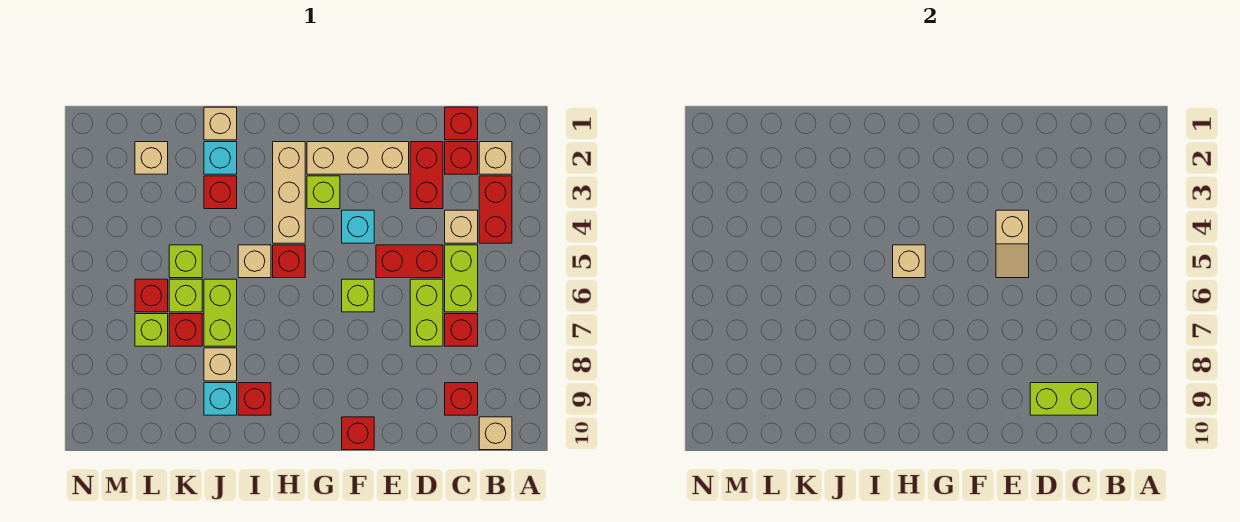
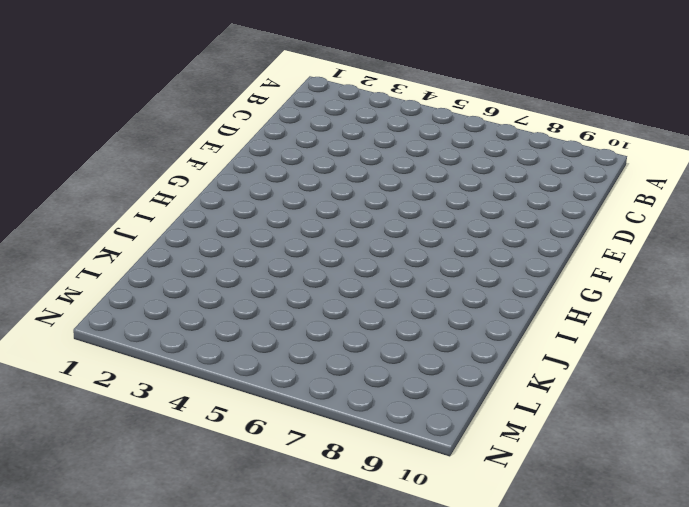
none -> tan 1x1 brick [479,142,512,174]
none -> red 1x2 brick [479,176,512,243]
none -> tan 1x1 brick [479,417,512,450]
none -> red 1x1 brick [445,107,478,140]

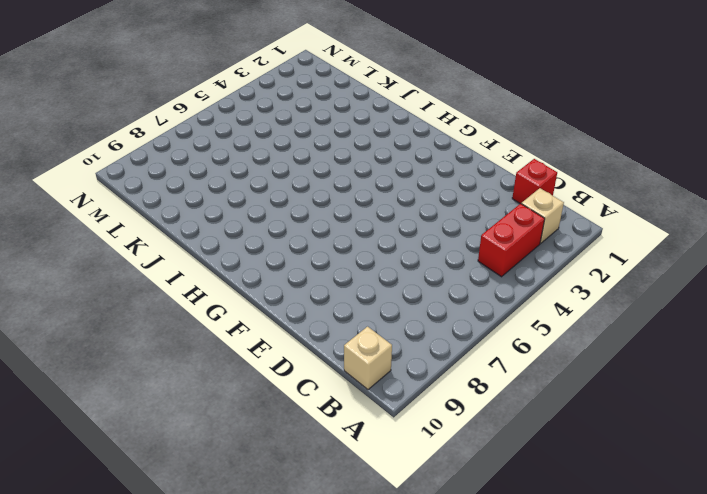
none -> red 1x1 brick [445,142,478,174]
none -> tan 1x1 brick [445,210,478,243]
none -> lime 1x2 brick [445,245,478,312]
none -> red 1x1 brick [445,314,478,346]

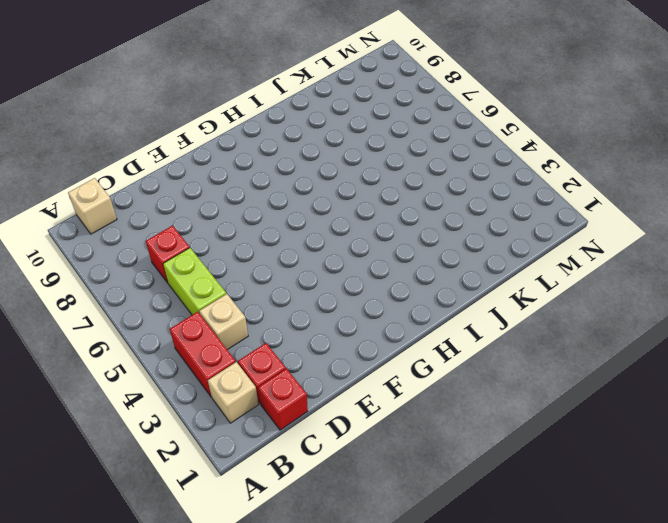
none -> red 1x1 brick [445,383,478,415]
none -> red 1x2 brick [410,142,443,209]
none -> red 1x2 brick [376,245,443,278]
none -> lime 1x2 brick [410,279,443,346]

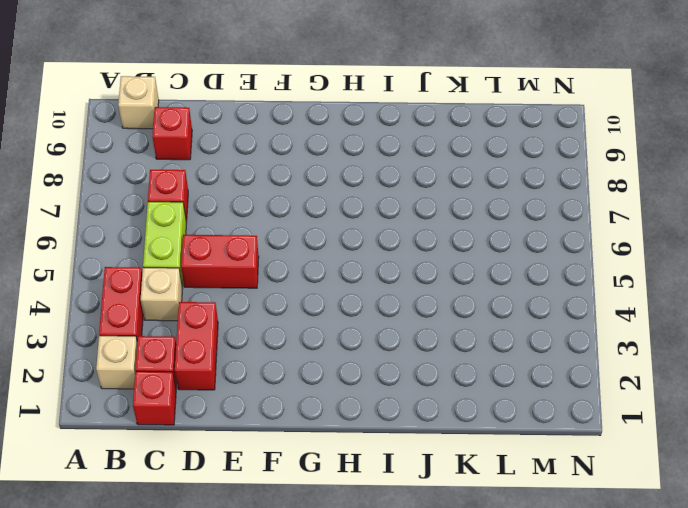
none -> lime 1x2 brick [410,279,443,346]
none -> tan 1x3 brick [307,142,409,174]
none -> cyan 1x1 brick [342,210,374,243]
none -> lime 1x1 brick [342,279,374,312]

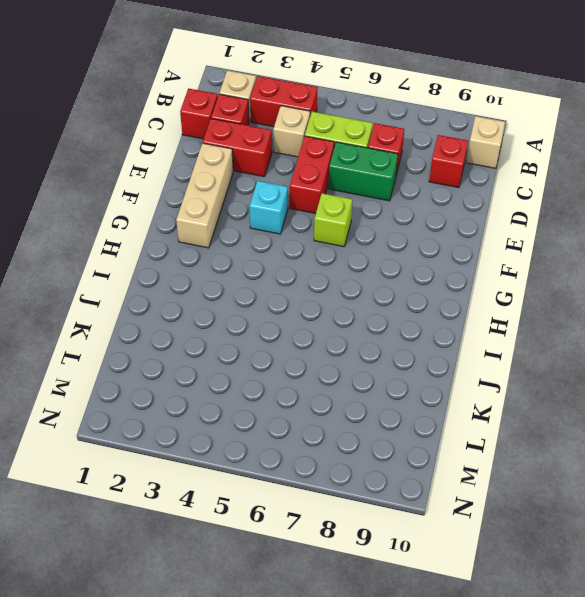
green 1x2 brick [328,142,398,201] -> lime 1x2 brick [410,279,443,346]
none -> red 1x1 brick [342,417,374,450]
none -> lime 1x1 brick [307,176,340,209]
none -> tan 1x3 brick [273,142,305,243]
none -> red 1x1 brick [273,245,305,278]

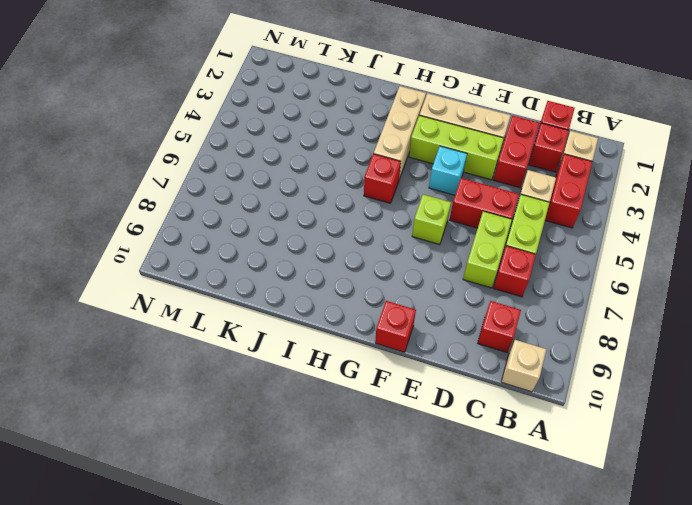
lime 1x3 brick [409,115,504,180] -> lime 1x1 brick [307,176,340,209]
none -> tan 1x1 brick [238,245,271,278]
none -> red 1x1 brick [238,383,271,415]
none -> tan 1x1 brick [204,107,237,140]
none -> cyan 1x1 brick [204,142,237,174]

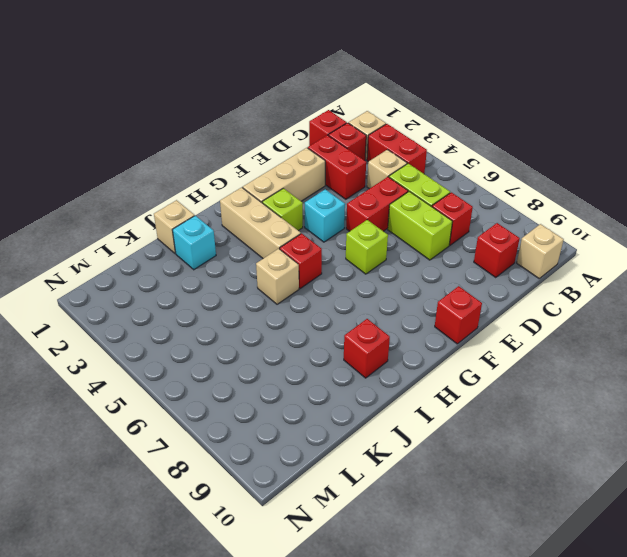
none -> red 1x1 brick [204,176,237,209]
none -> lime 1x2 brick [204,279,237,346]
none -> tan 1x1 brick [204,348,237,381]
none -> cyan 1x1 brick [204,383,237,415]

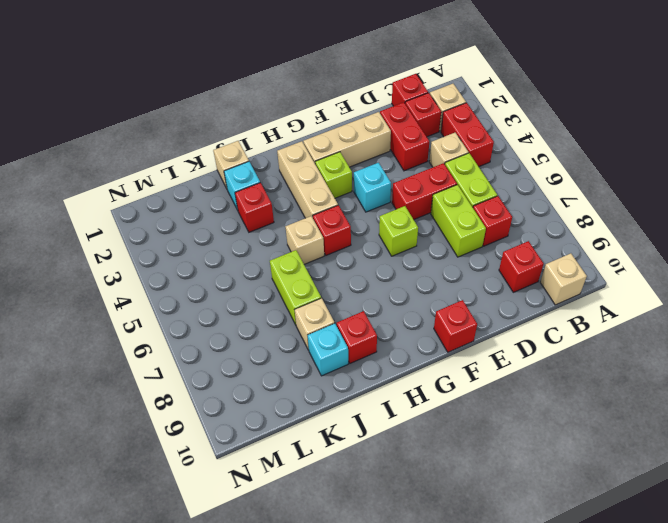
none -> lime 1x1 brick [169,245,202,278]
none -> lime 1x1 brick [169,279,202,312]
none -> red 1x1 brick [169,314,202,346]
none -> tan 1x1 brick [135,142,168,174]

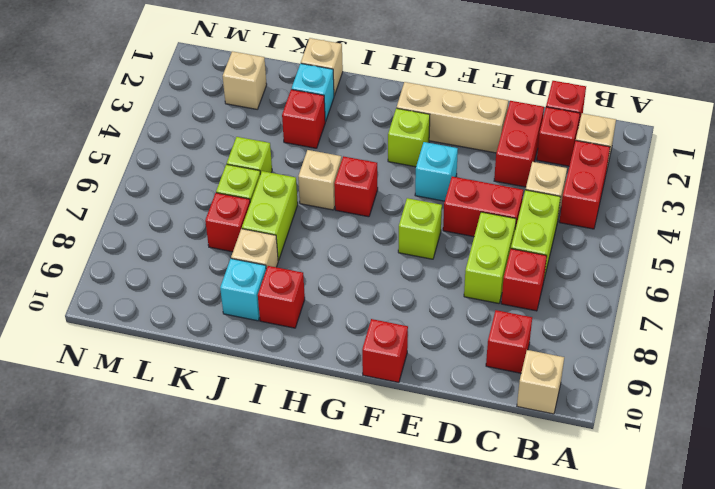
none -> tan 1x3 brick [273,142,305,243]
none -> red 1x1 brick [135,279,168,312]
none -> lime 1x1 brick [135,314,168,346]
none -> lime 1x2 brick [1030,383,1098,415]

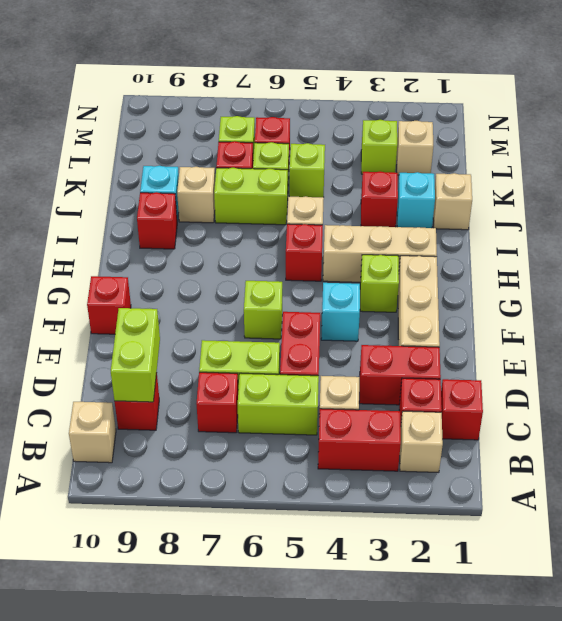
lime 1x1 brick [361,120,397,174] -> none
none -> tan 1x2 slope [996,210,1029,278]
none -> tan 1x1 brick [893,245,925,278]

